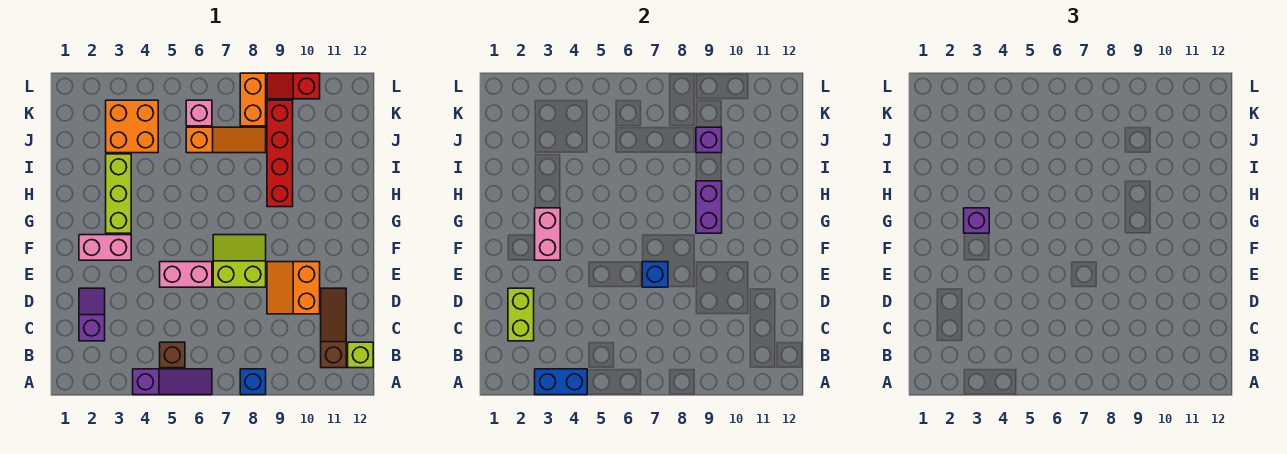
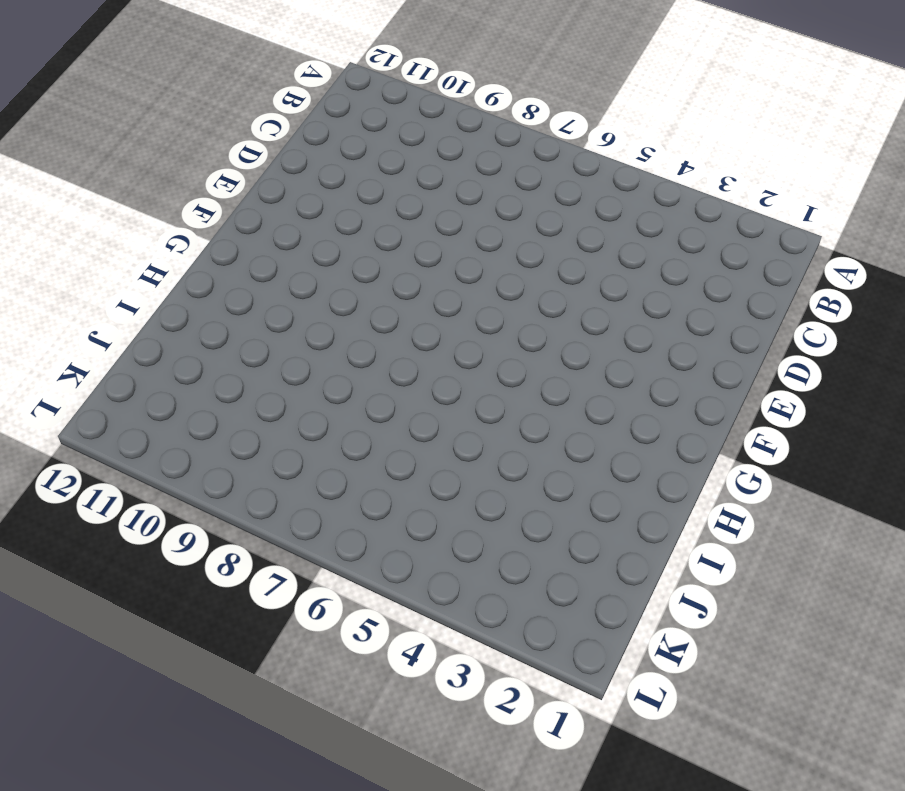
none -> purple 1x3 slope [133,369,212,395]
none -> blue 1x1 brick [240,369,266,395]
none -> brown 1x1 brick [160,342,185,368]

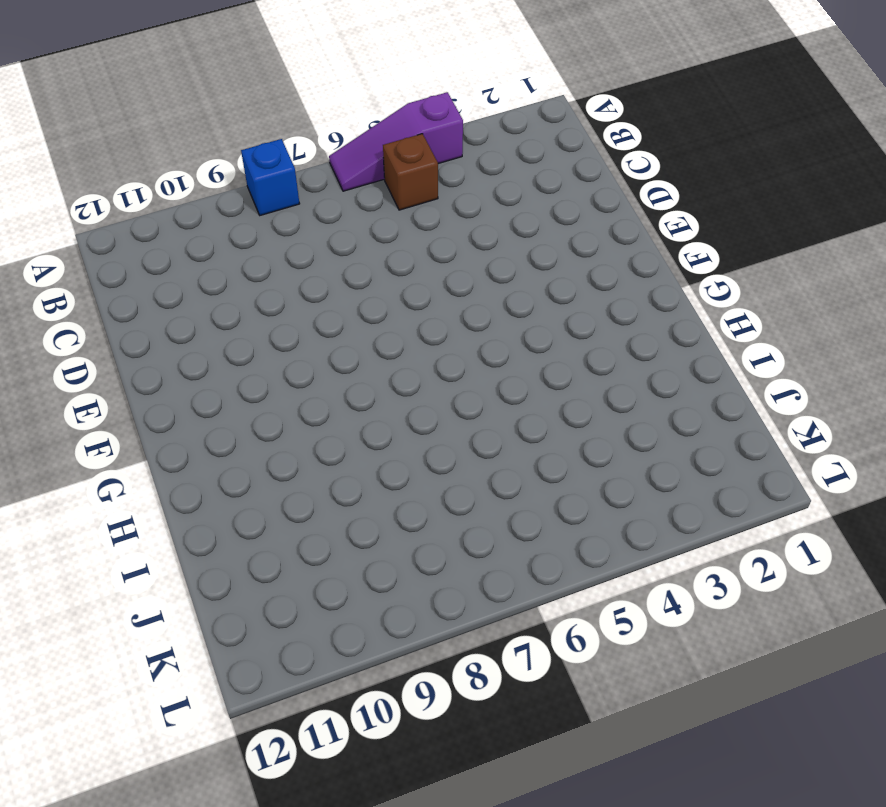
none -> brown 1x3 slope [321,288,346,368]
none -> lime 1x1 brick [348,342,373,368]
none -> purple 1x2 slope [79,288,105,341]

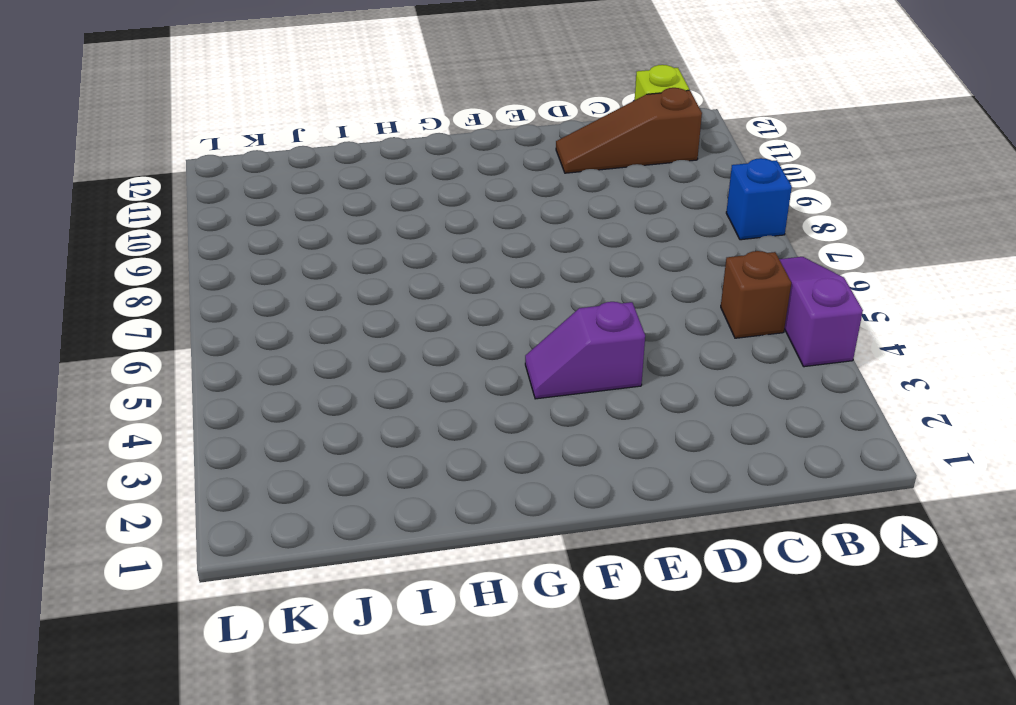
purple 1x2 slope [525,302,645,399] -> purple 1x2 slope moved to [79,288,105,341]
none -> orange 2x2 slope [267,262,320,314]
none -> pink 1x2 brick [160,262,212,287]
none -> lime 2x2 slope [213,235,266,287]

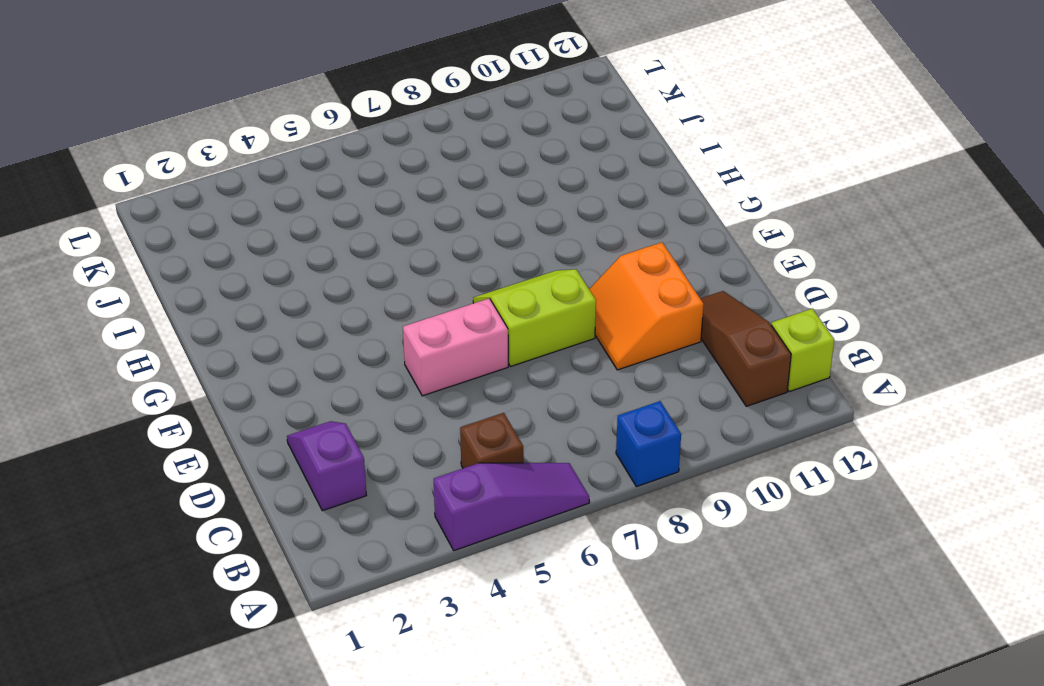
none -> pink 1x2 brick [79,235,131,260]
none -> lime 1x3 brick [106,154,131,233]
none -> red 1x4 brick [267,100,293,207]

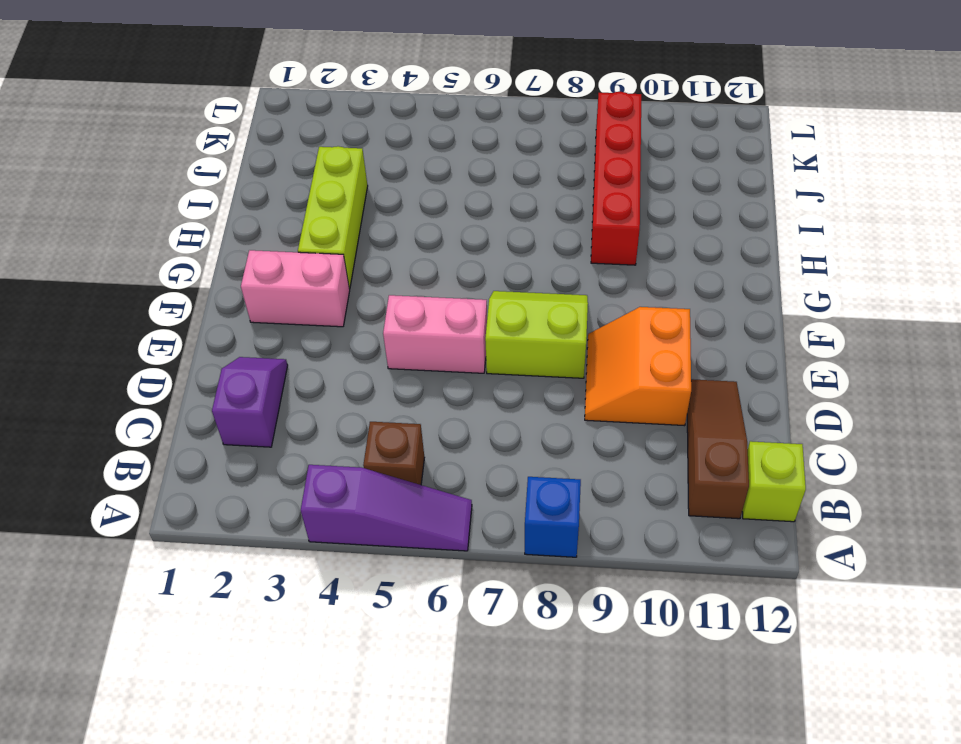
none -> orange 2x2 brick [106,100,158,153]
none -> orange 1x3 slope [186,127,266,153]
none -> pink 1x1 brick [186,100,212,126]

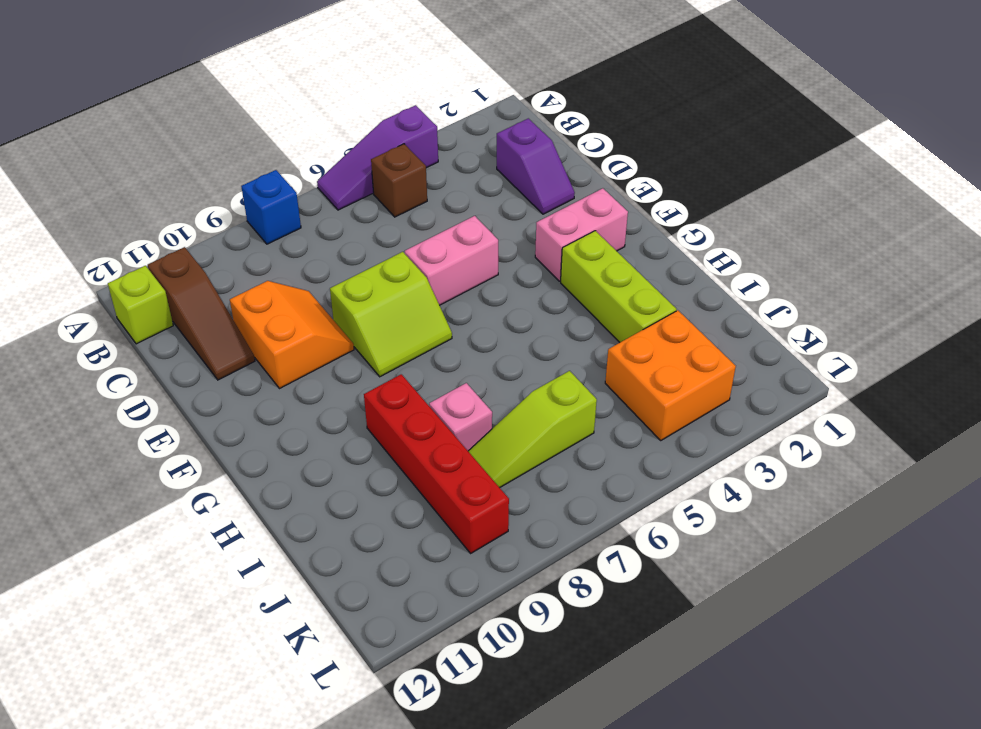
pink 1x1 brick [429,383,492,451] -> pink 1x1 brick moved to [186,100,212,126]
lime 1x3 slope [468,371,597,488] -> orange 1x3 slope [186,127,266,153]
none -> orange 1x2 brick [240,73,266,126]
none -> red 1x2 slope [267,73,320,99]
none -> blue 1x2 brick [535,369,587,395]

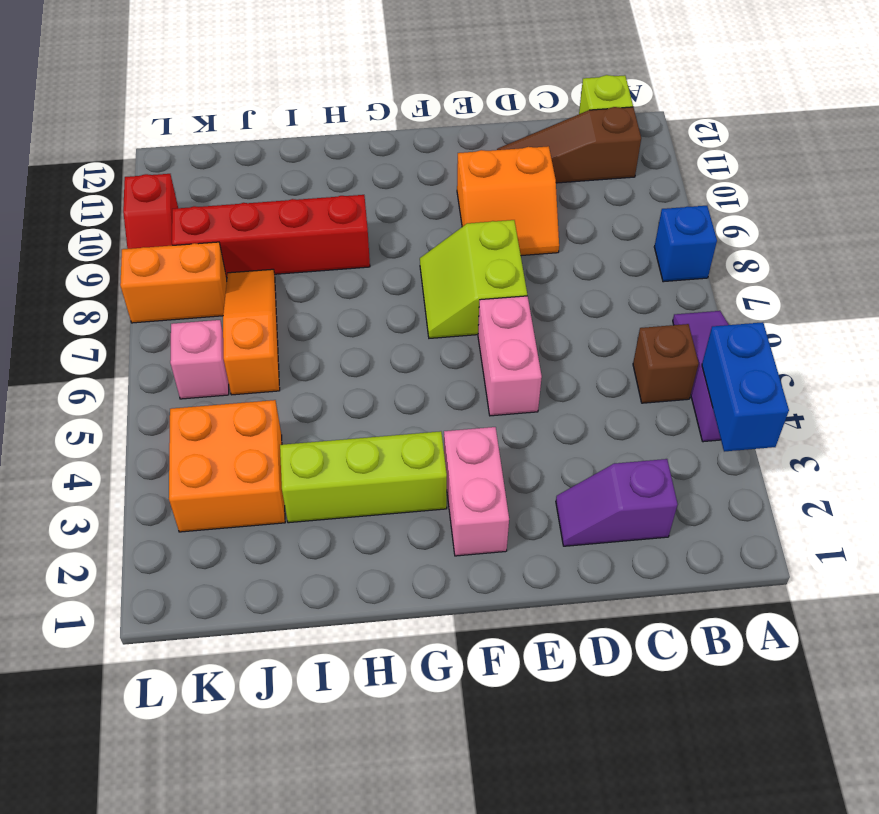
none -> lime 1x2 brick [508,288,534,341]
none -> blue 1x1 brick [642,262,668,287]
none -> pink 1x2 brick [535,208,560,260]

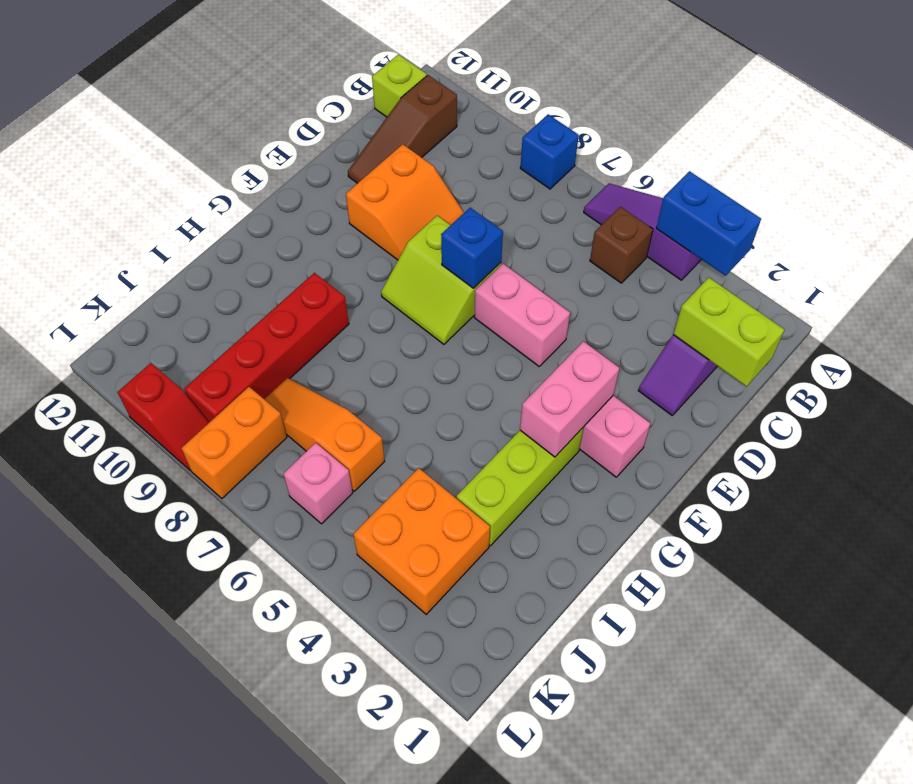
lime 1x2 brick [673,277,785,387] -> lime 1x2 brick turned to [508,288,534,341]
none -> purple 1x2 brick [696,181,722,233]
none -> purple 1x1 brick [696,127,722,153]
none -> purple 1x1 brick [964,208,989,233]

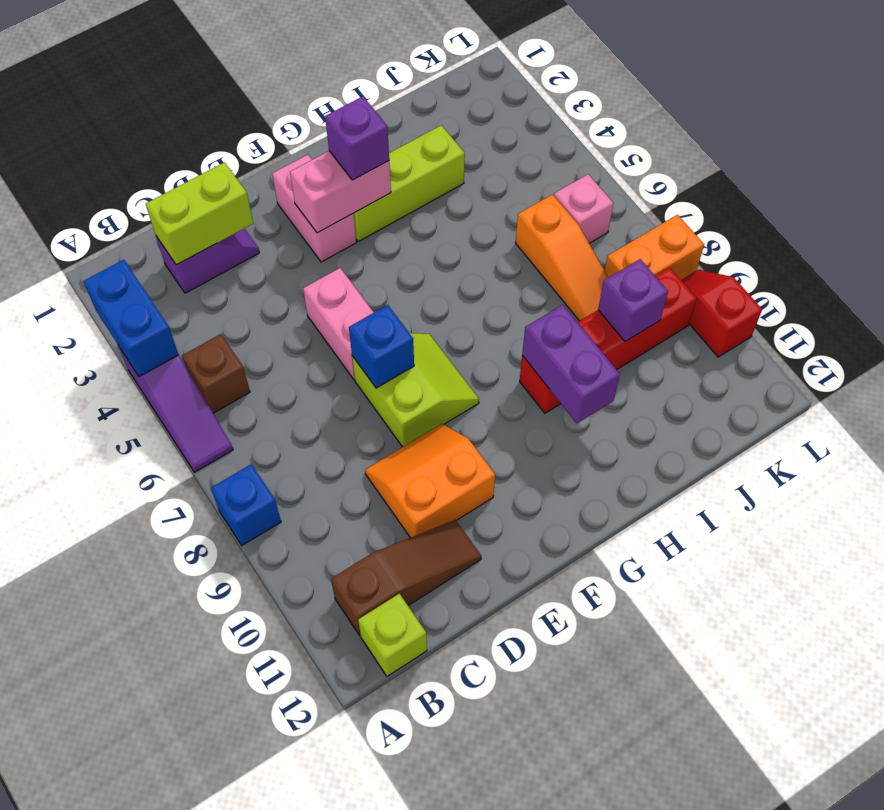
purple 1x2 brick [522,305,620,423] -> purple 1x2 brick turned to [696,181,722,233]
none -> orange 2x2 brick [106,100,158,153]

